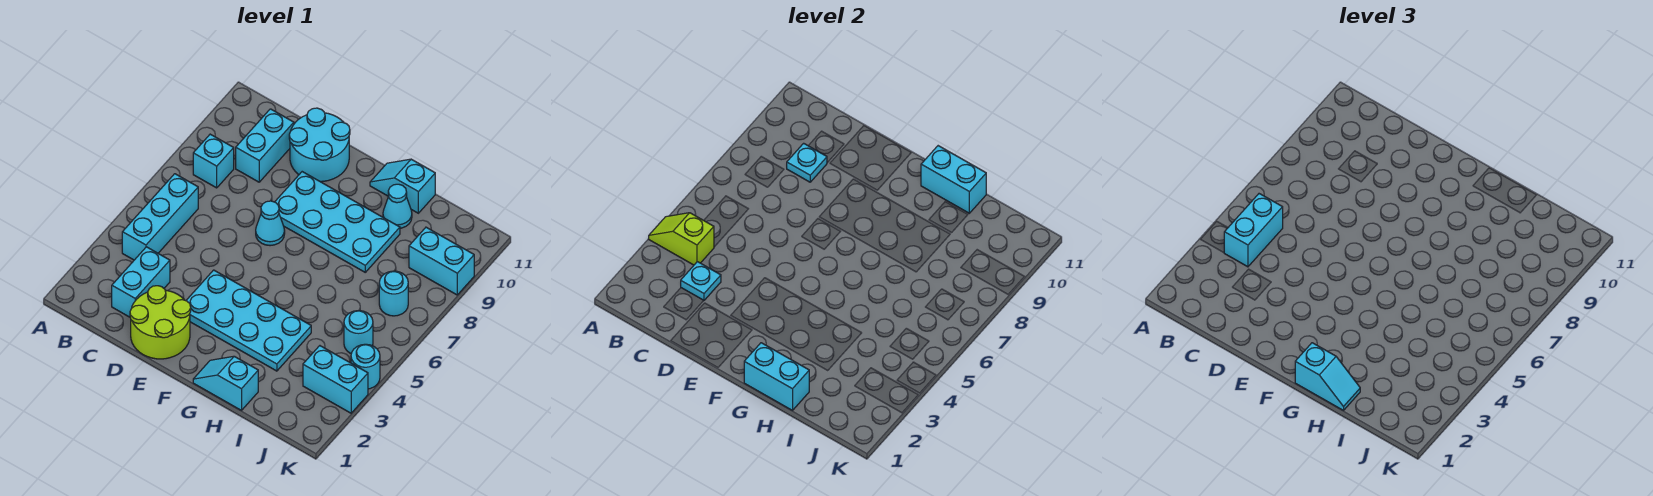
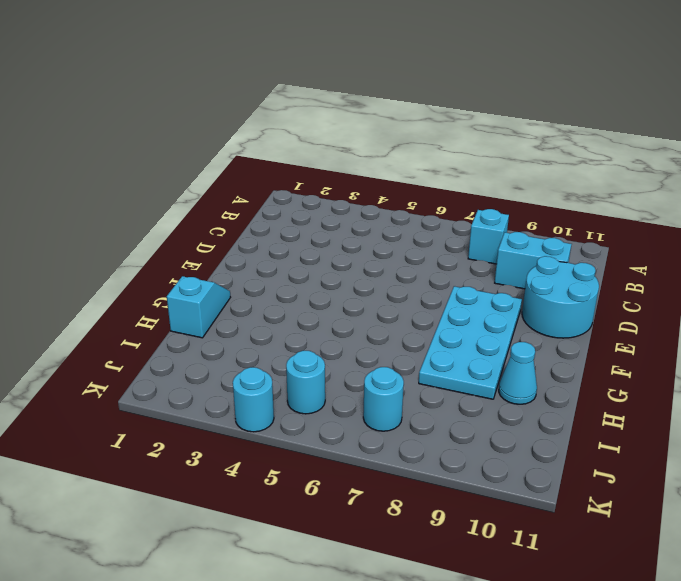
none -> cyan 1x3 brick [122,174,198,260]
none -> cyan 1x2 brick [112,247,170,317]
none -> lime 2x2 round brick [130,286,191,359]

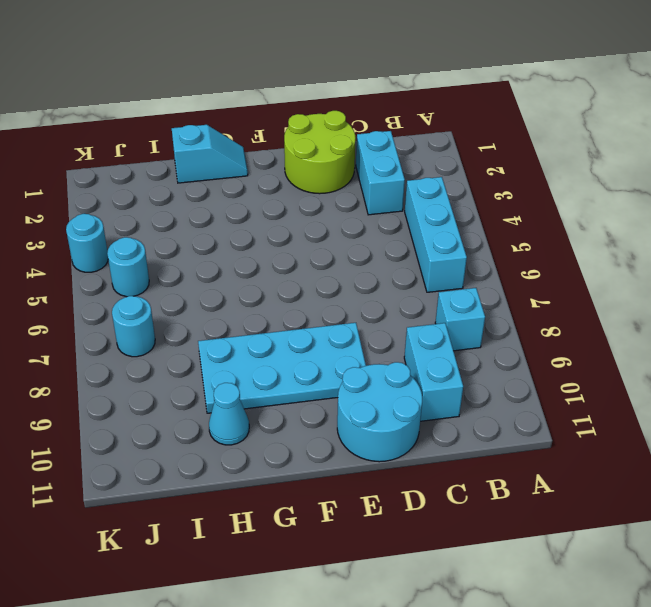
none -> cyan 2x4 plate [186,270,311,371]
none -> cyan 1x1 cone [256,201,285,246]
none -> cyan 1x2 slope [370,159,435,213]

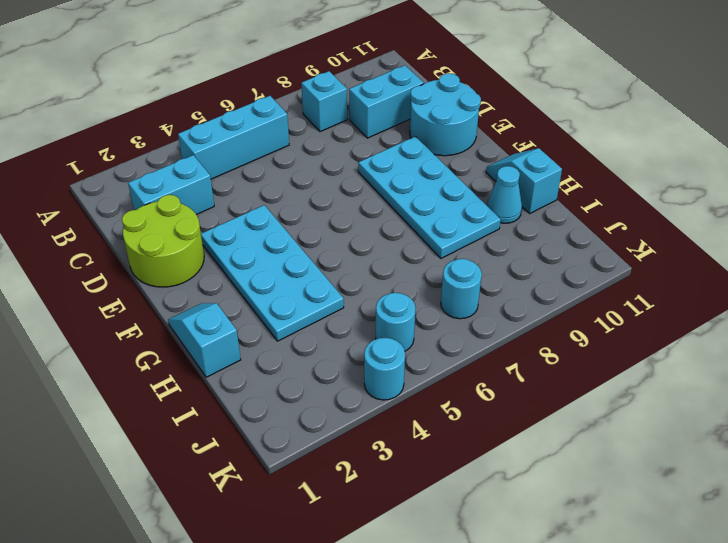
none -> cyan 1x1 cone [256,201,285,246]
none -> cyan 1x2 brick [303,346,368,413]
none -> cyan 1x2 brick [409,227,474,295]

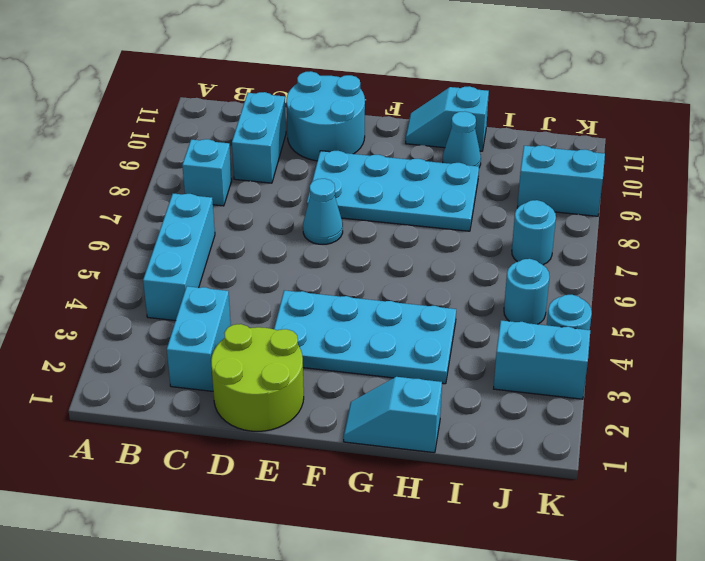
none -> lime 1x2 slope [649,213,714,265]
none -> cyan 1x1 plate [681,262,721,300]
none -> cyan 1x1 plate [787,143,827,182]

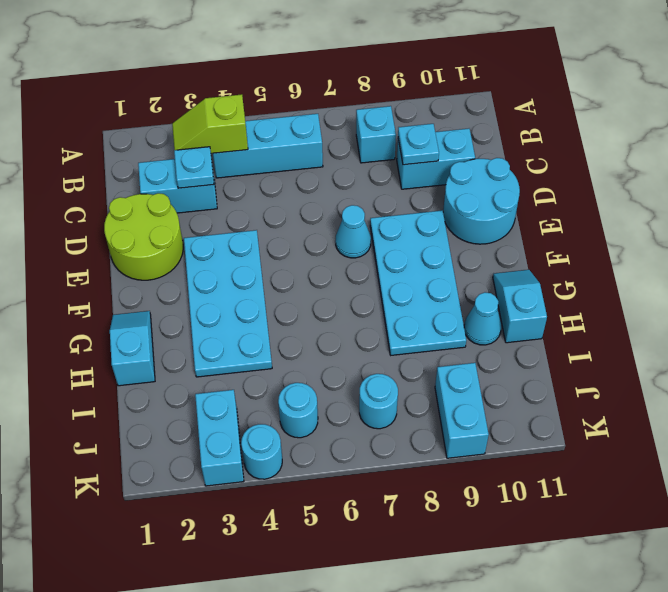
lime 1x2 slope [172,94,248,153] -> lime 1x2 slope turned to [649,213,714,265]
none -> cyan 1x2 brick [744,343,809,410]
none -> cyan 1x2 brick [921,146,986,213]
none -> cyan 1x2 brick [1224,194,1283,267]

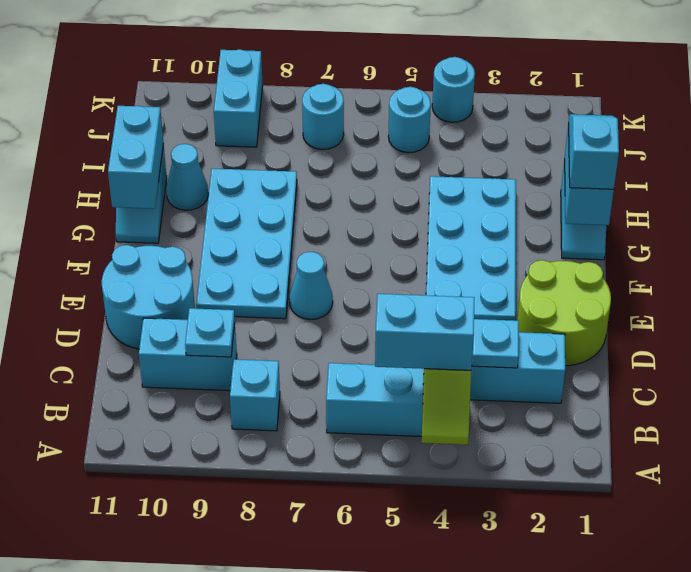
none -> cyan 1x2 brick [303,346,368,413]

